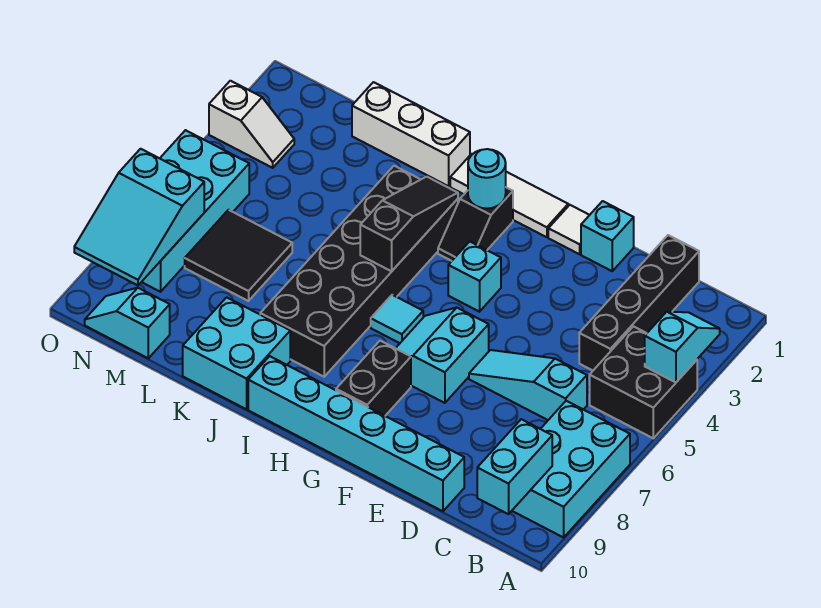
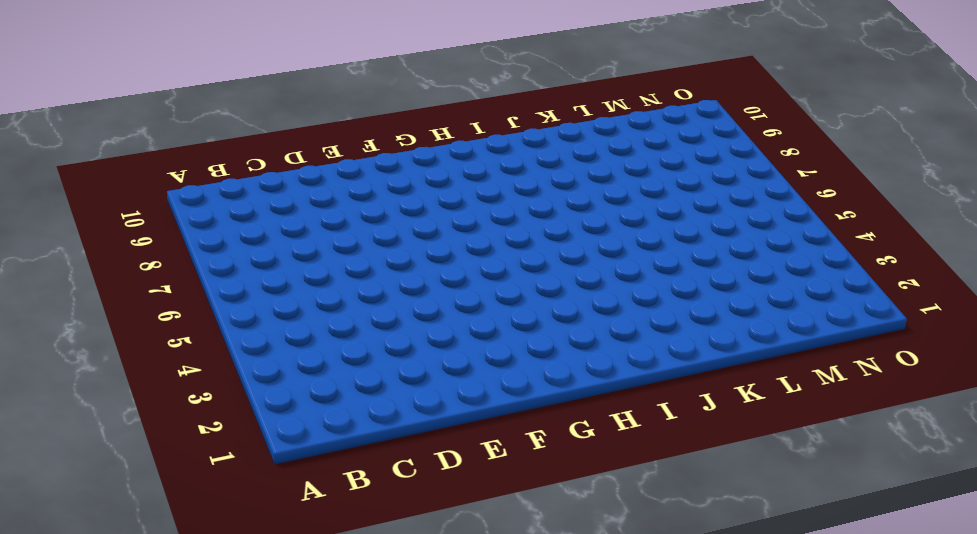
none -> black 2x2 brick [590,326,697,438]
none -> cyan 2x3 brick [512,401,630,537]
none -> black 1x4 brick [579,235,699,371]

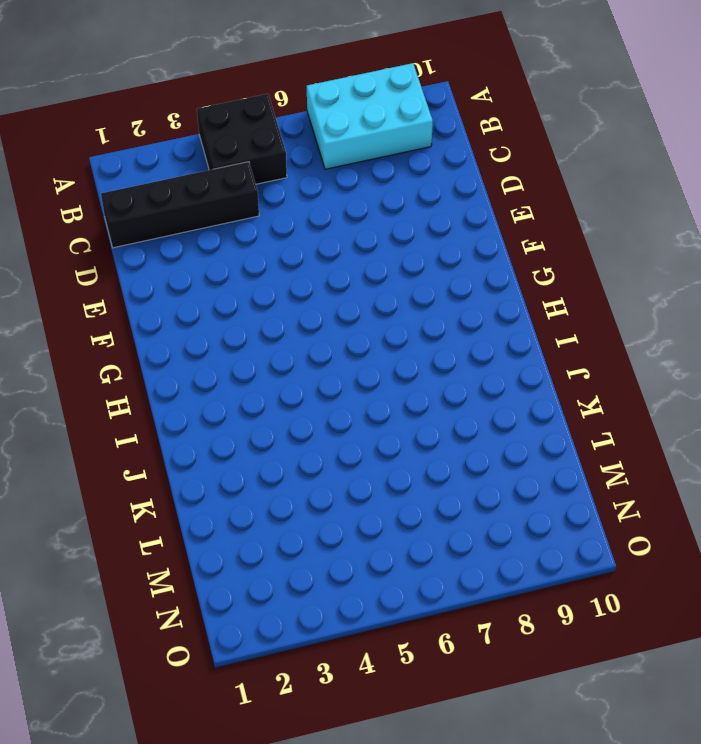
none -> cyan 1x3 slope [469,350,587,420]
none -> cyan 1x6 brick [248,356,464,511]
none -> cyan 1x1 brick [581,201,634,271]

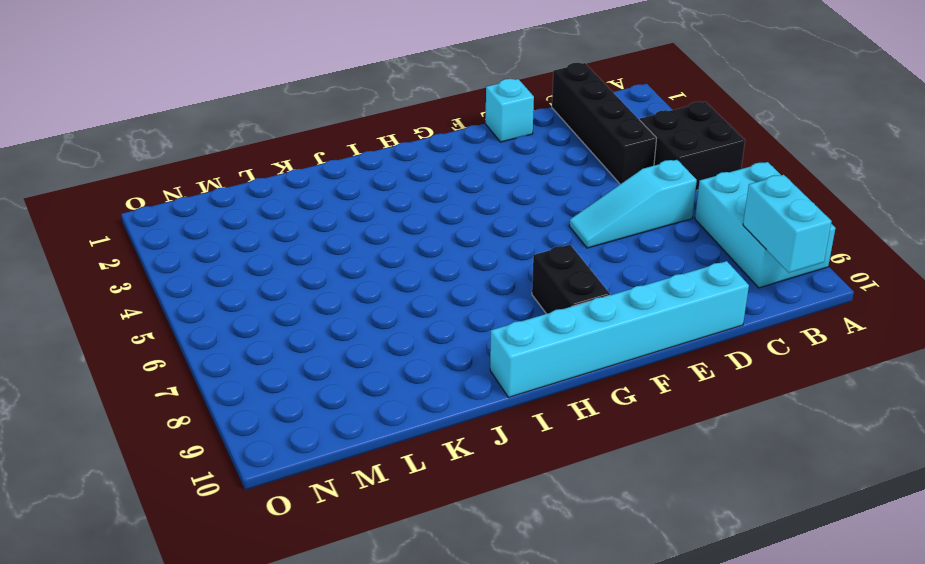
none -> white 1x1 tile [548,205,589,254]
none -> cyan 2x2 slope [396,308,489,403]
none -> white 1x3 tile [450,154,568,237]

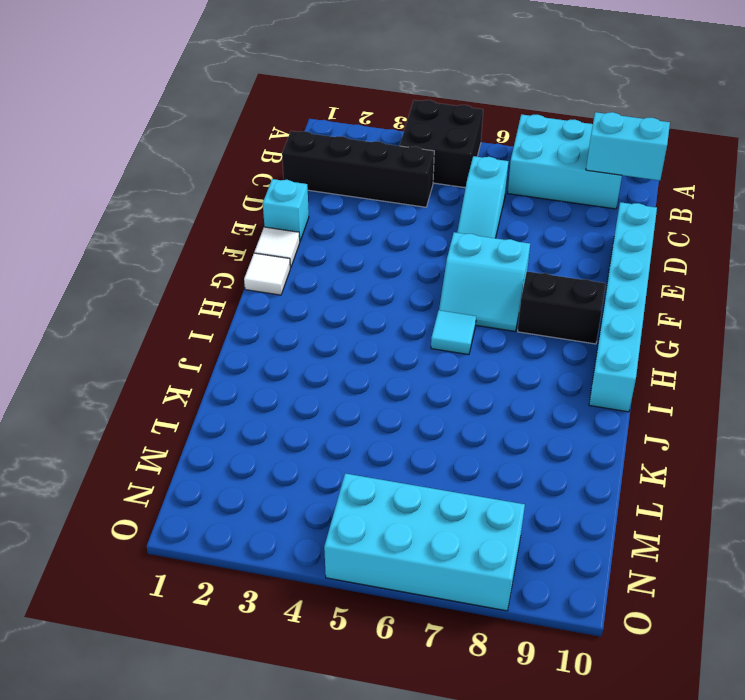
white 1x1 tile [244,253,290,295] -> white 1x3 tile [450,154,568,237]
none -> cyan 1x1 brick [448,242,501,312]
none -> black 1x2 slope [438,187,513,261]
none -> black 2x6 brick [260,166,458,377]

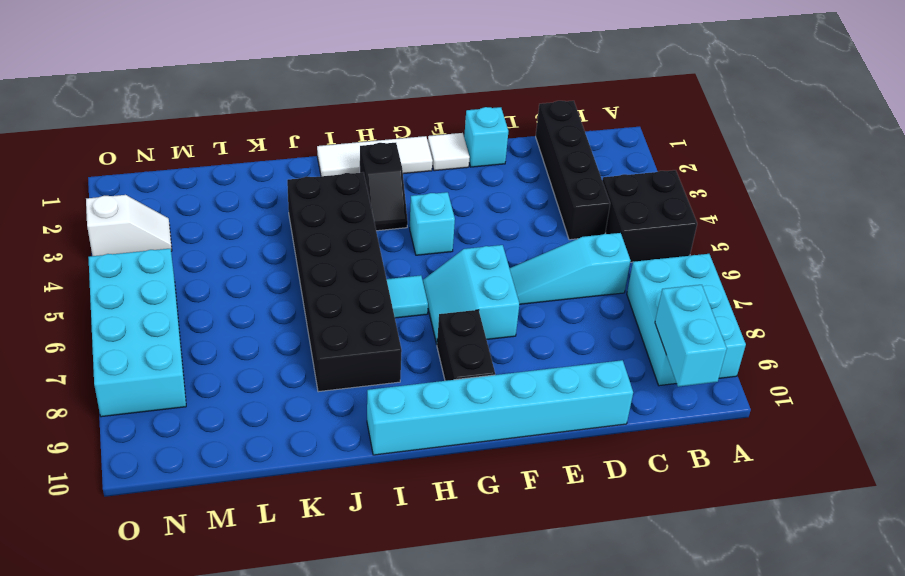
none -> white 1x3 brick [352,82,470,186]
none -> cyan 2x2 brick [183,297,290,409]
none -> black 2x2 tile [185,210,292,301]

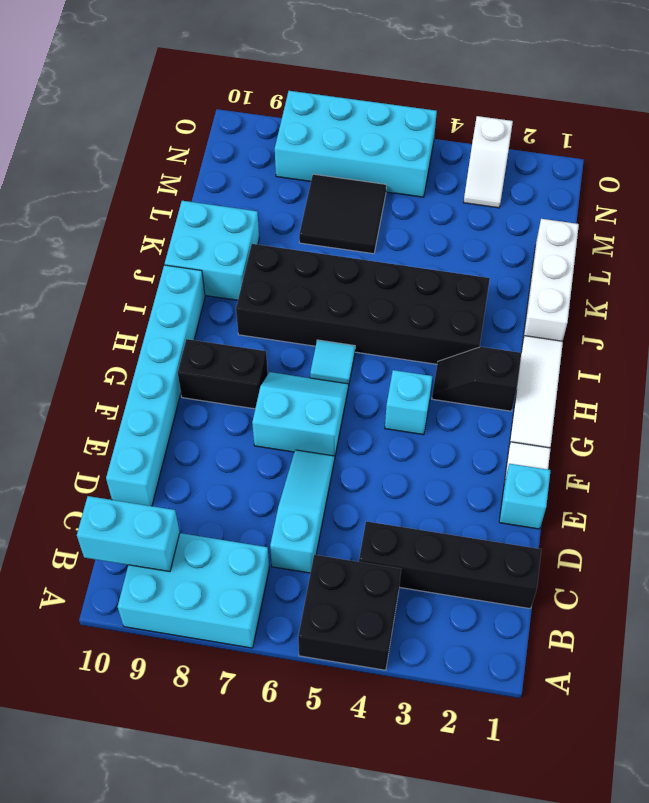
none -> cyan 1x2 slope [85,288,170,358]
none -> cyan 1x2 slope [645,312,720,382]
none -> cyan 1x1 round brick [468,149,506,209]

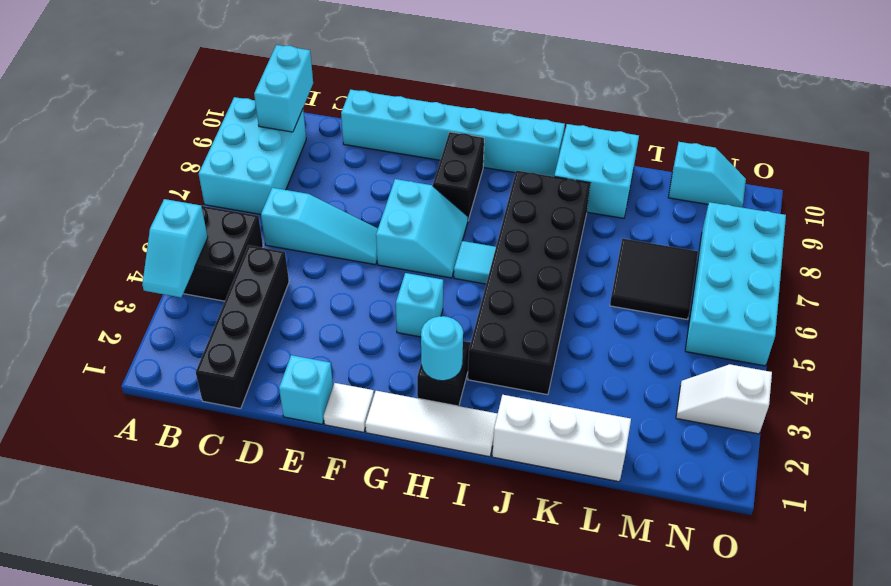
none -> black 1x3 slope [360,177,458,271]
none -> cyan 2x3 slope [74,149,204,285]

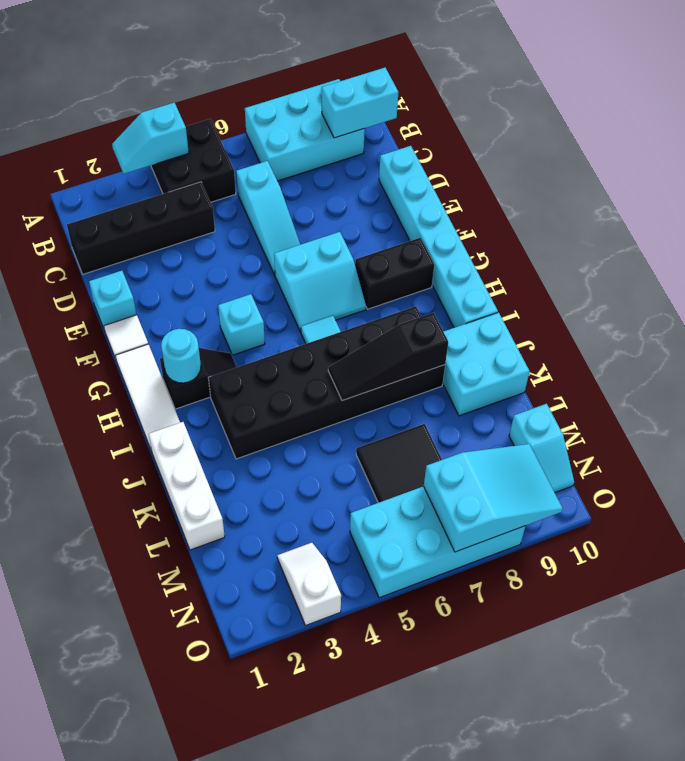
black 1x3 slope [328,313,448,401] -> black 1x3 slope moved to [360,177,458,271]

